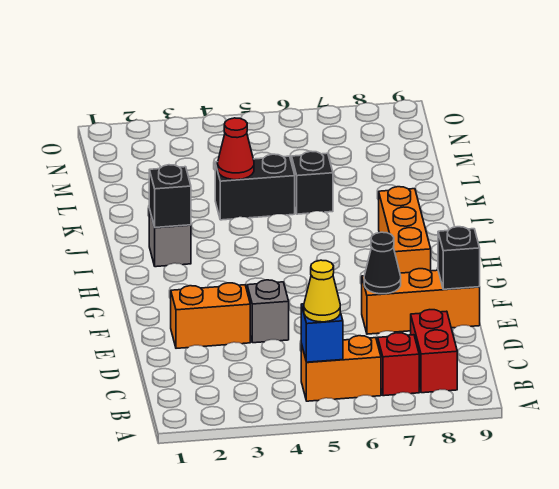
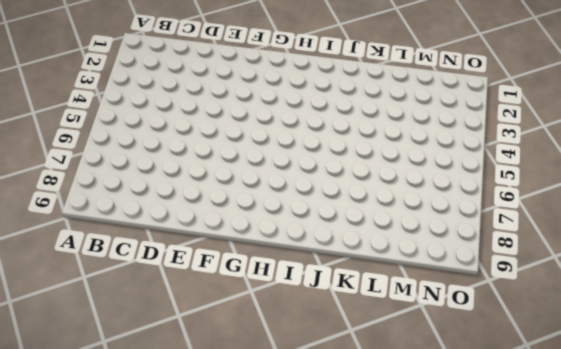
none -> orange 1x2 brick [301,336,381,401]
none -> red 1x1 brick [378,333,419,396]
none -> red 1x2 brick [411,310,457,393]

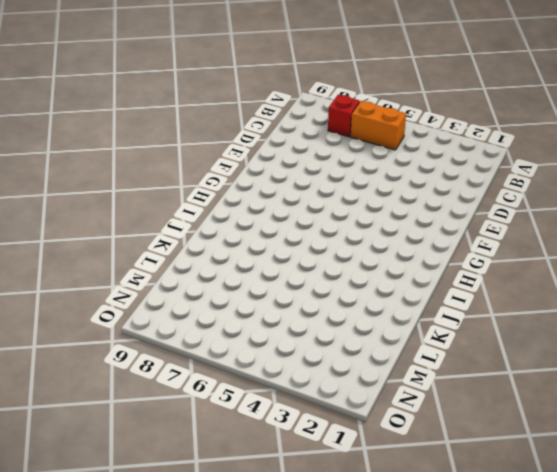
none -> red 1x2 brick [411,310,457,393]
none -> orange 1x2 brick [171,283,250,348]
none -> grey 1x1 brick [247,280,289,343]

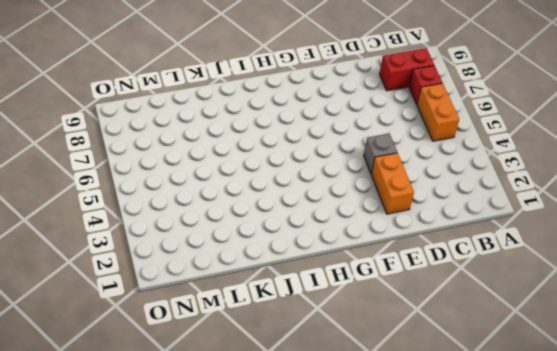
none -> orange 1x3 brick [362,269,480,334]
none -> orange 1x3 brick [379,187,431,273]
none -> grey 1x1 brick [149,209,191,267]

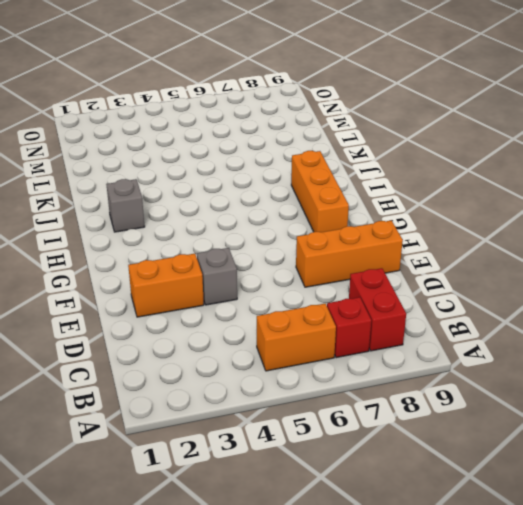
none -> black 1x2 brick [215,154,295,220]
none -> black 1x1 brick [292,151,333,214]
none -> blue 1x1 brick [301,304,343,362]

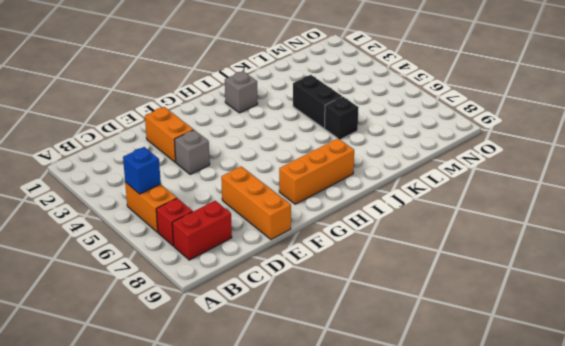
none -> black 1x1 cone [364,232,401,294]
none -> black 1x1 brick [438,227,480,289]
none -> black 1x1 brick [149,165,191,228]

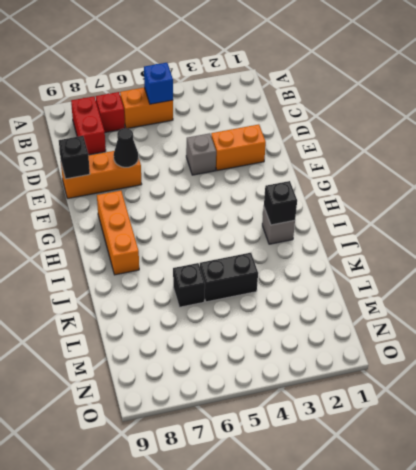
none -> red 1x1 cone [218,118,254,180]
none -> yellow 1x1 cone [304,260,340,322]

